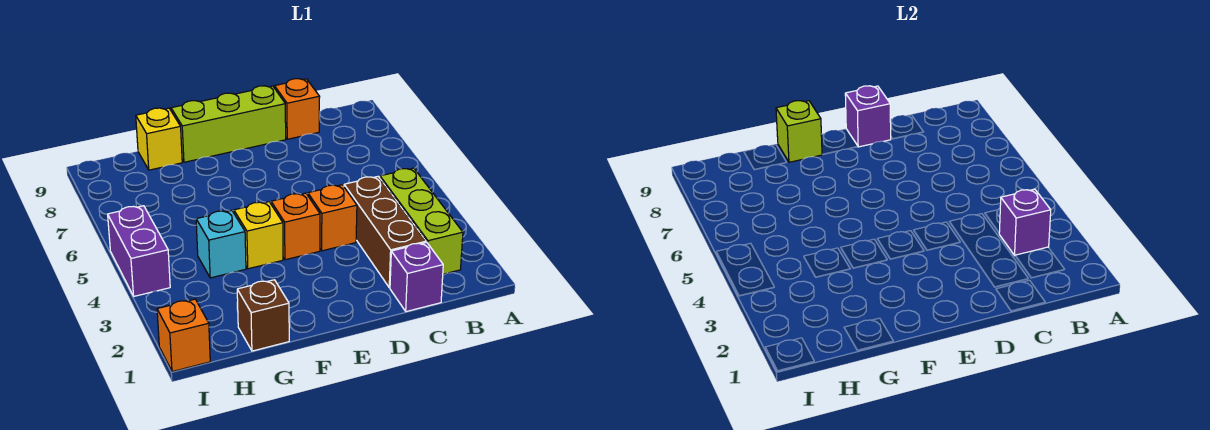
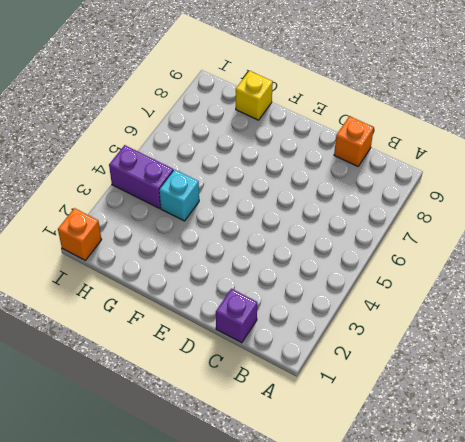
purple 1x2 brick [109,145,173,208] -> purple 1x2 brick turned to [108,206,170,296]
none -> lime 1x3 brick [380,168,463,274]
none -> brown 1x3 brick [344,176,426,288]
none -> orange 1x1 brick [308,185,357,251]

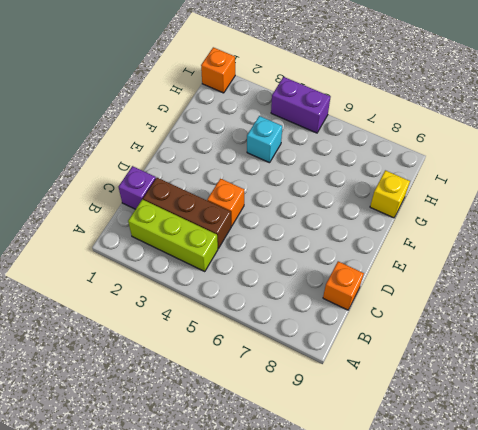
none -> lime 1x3 brick [171,86,286,162]
none -> orange 1x1 brick [271,193,320,260]
none -> yellow 1x1 brick [234,202,283,269]

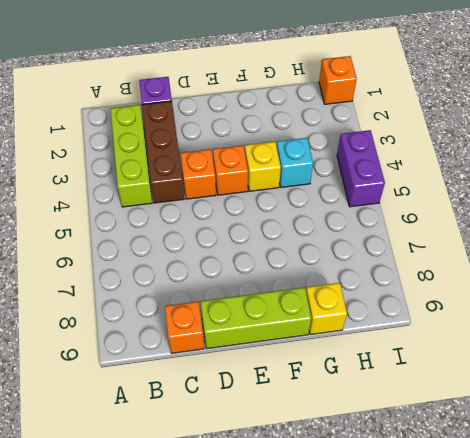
none -> brown 1x1 brick [237,280,289,351]
none -> purple 1x1 brick [999,189,1051,255]
none -> purple 1x1 brick [845,86,891,147]

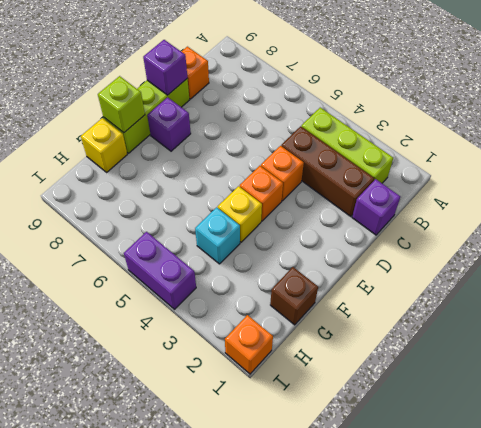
purple 1x1 brick [147,97,191,151] -> purple 1x1 brick moved to [999,189,1051,255]

